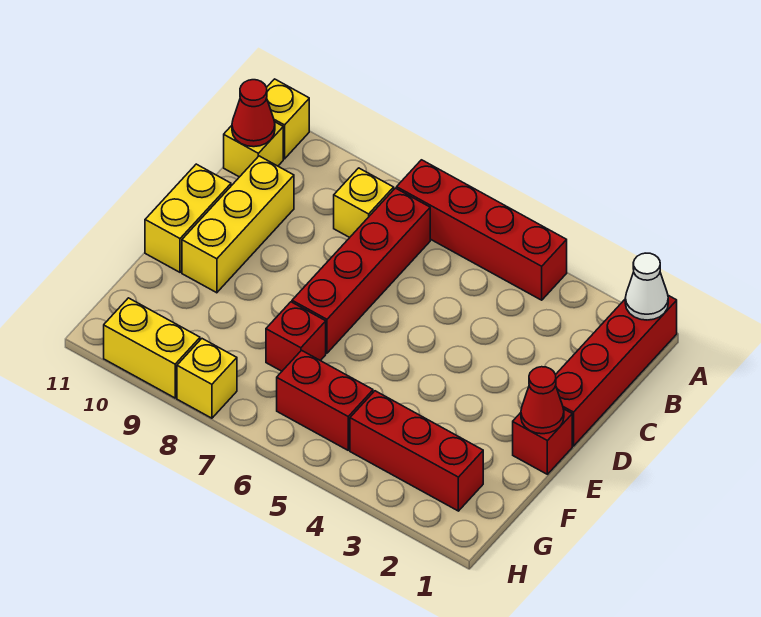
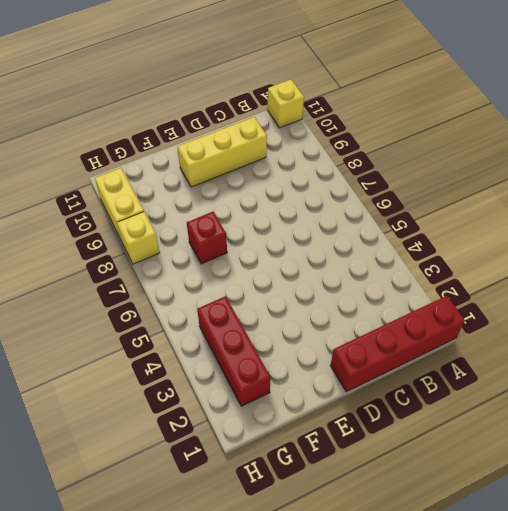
none -> red 1x4 brick [397,160,567,300]
none -> red 1x4 brick [292,188,430,353]
none -> yellow 1x1 brick [334,168,394,238]

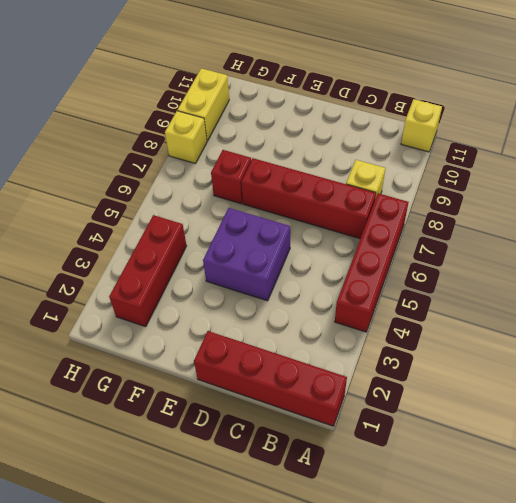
purple 2x2 brick [203,208,290,301] -> none
none -> yellow 1x1 brick [224,122,283,177]
none -> yellow 1x3 brick [182,156,294,293]
none -> yellow 1x2 brick [145,164,231,272]

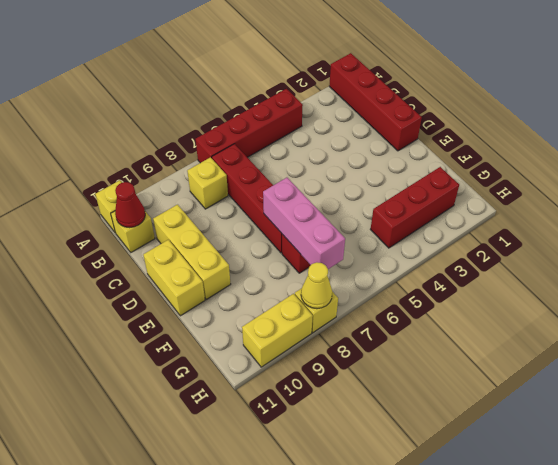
pink 1x3 brick [263,178,345,269] -> none
yellow 1x1 cone [301,262,332,309] -> none
none -> red 1x1 brick [513,409,572,474]
none -> red 1x2 brick [277,350,373,450]
none -> white 1x1 cone [625,253,668,320]

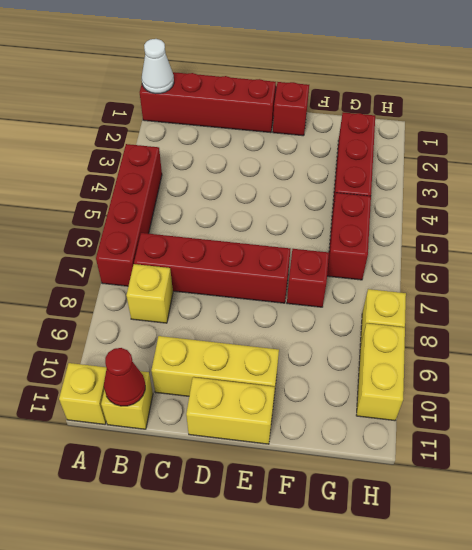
none -> red 1x1 cone [521,367,564,434]

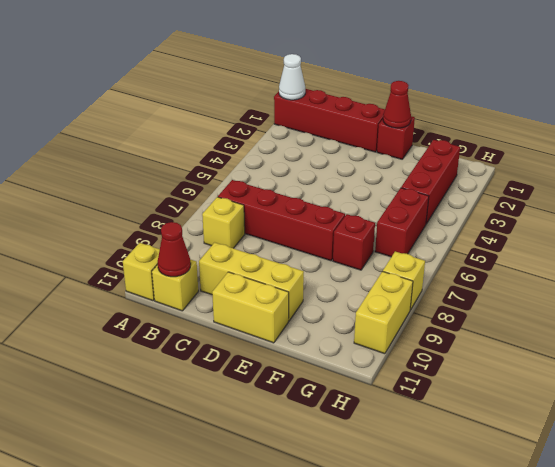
none -> red 1x4 brick [397,160,567,300]

